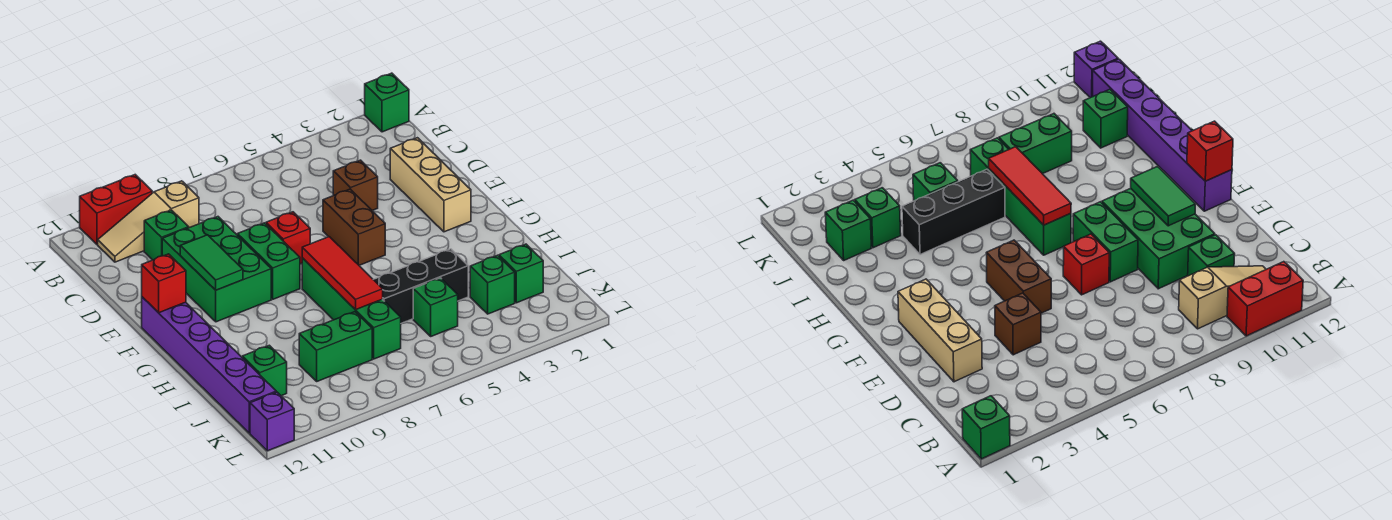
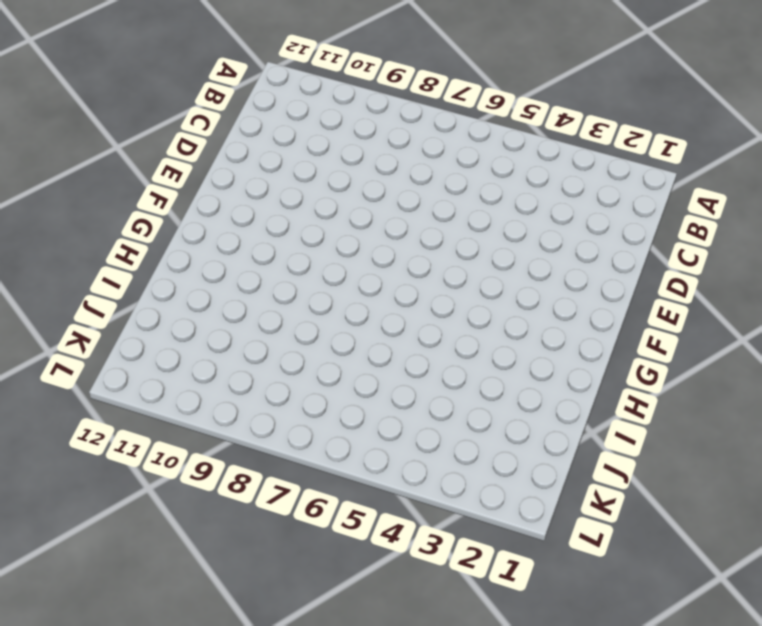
none -> green 1x1 brick [365,73,409,132]
none -> red 1x2 brick [80,175,152,244]
none -> tan 1x3 slope [98,181,199,262]

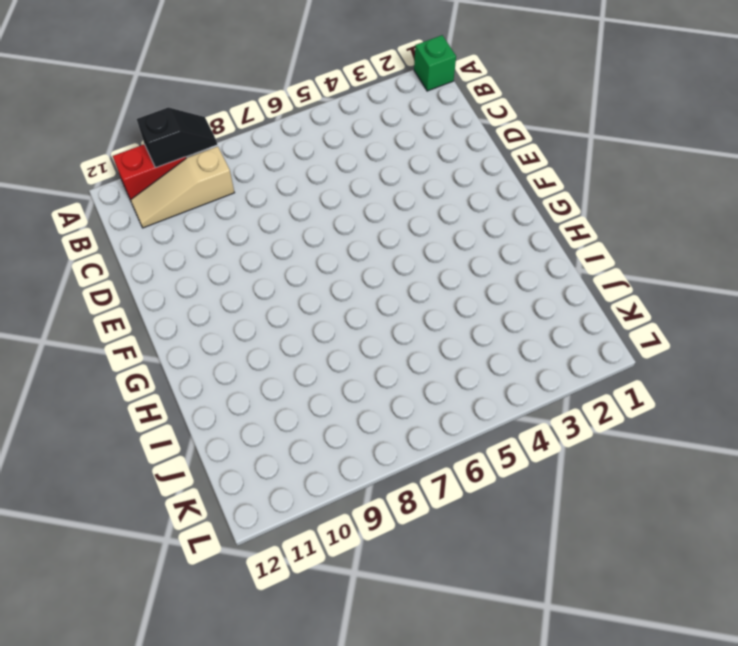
black 1x2 slope [137,107,217,168] -> none
none -> green 1x1 brick [144,210,189,260]
none -> tan 1x3 brick [390,138,471,232]
none -> brown 1x1 brick [333,160,378,210]

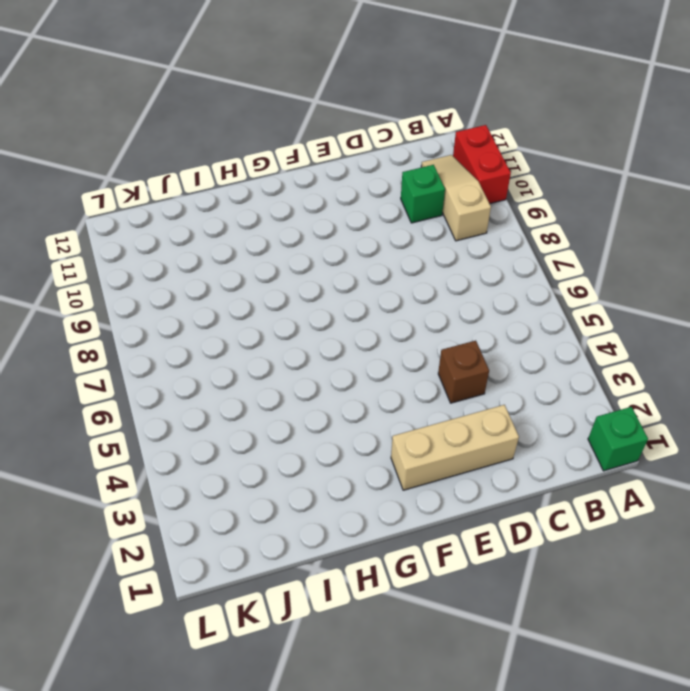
none -> green 2x3 brick [162,217,271,322]
none -> brown 1x2 brick [323,189,385,265]
none -> red 1x1 brick [266,212,310,264]

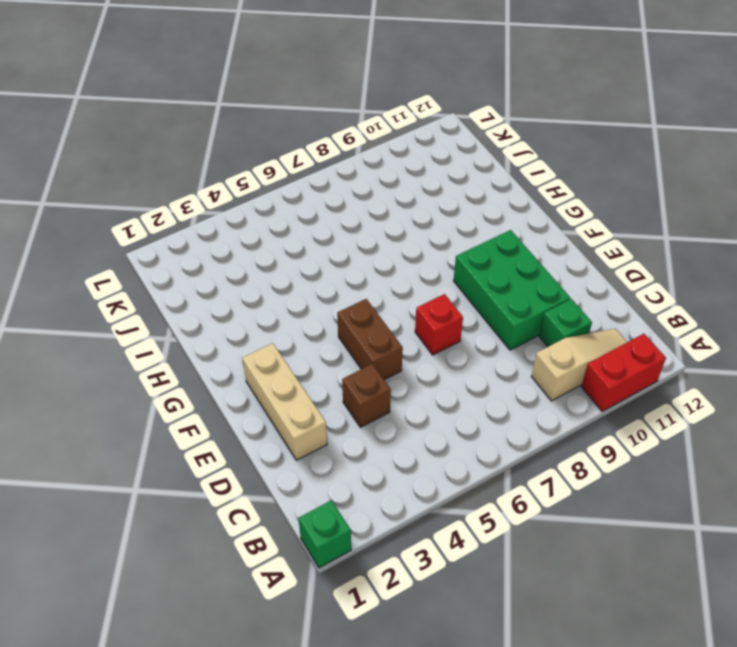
none -> green 1x2 brick [237,223,300,299]
none -> purple 1x6 brick [142,297,276,433]
none -> green 1x4 brick [302,258,401,359]

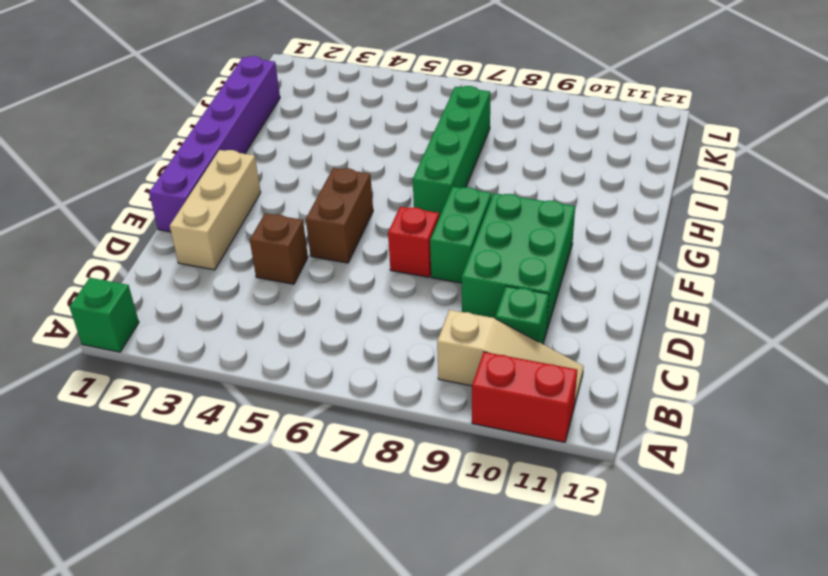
purple 1x6 brick [149,56,280,232] -> purple 1x6 brick moved to [142,297,276,433]
none -> black 1x3 brick [373,249,468,324]
none -> green 1x1 brick [499,244,543,303]
none -> green 1x1 brick [470,255,515,314]

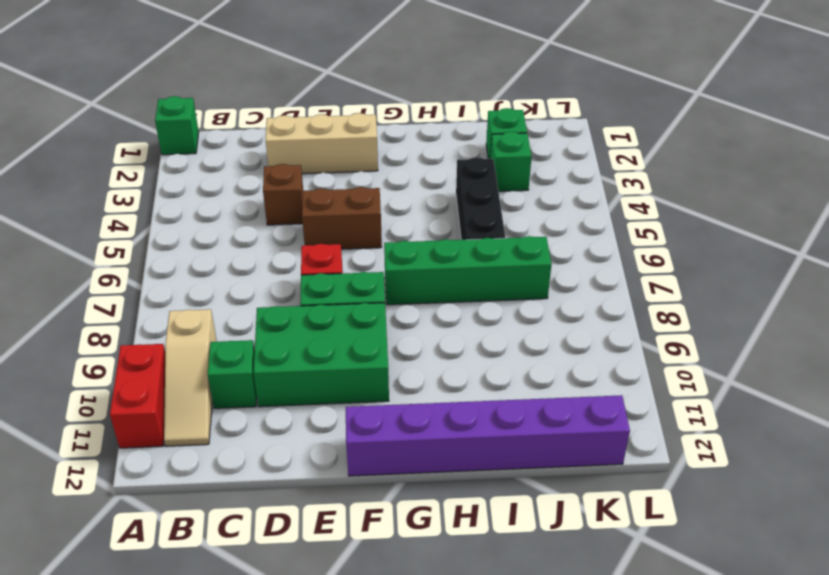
none -> green 1x1 brick [413,278,458,336]
none -> green 1x2 brick [299,312,372,381]
none -> green 1x1 brick [242,345,287,396]

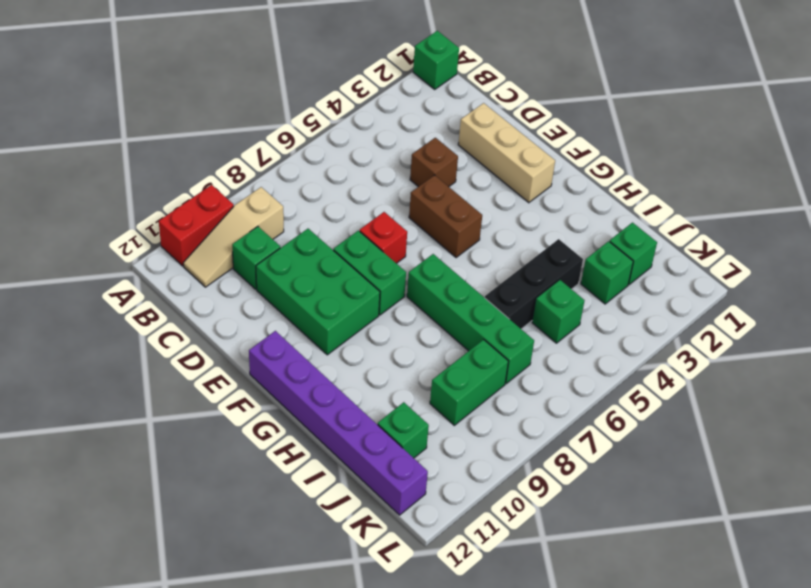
none -> purple 1x1 brick [250,392,294,451]
none -> green 1x2 tile [180,235,243,290]
none -> red 1x1 brick [142,254,186,313]

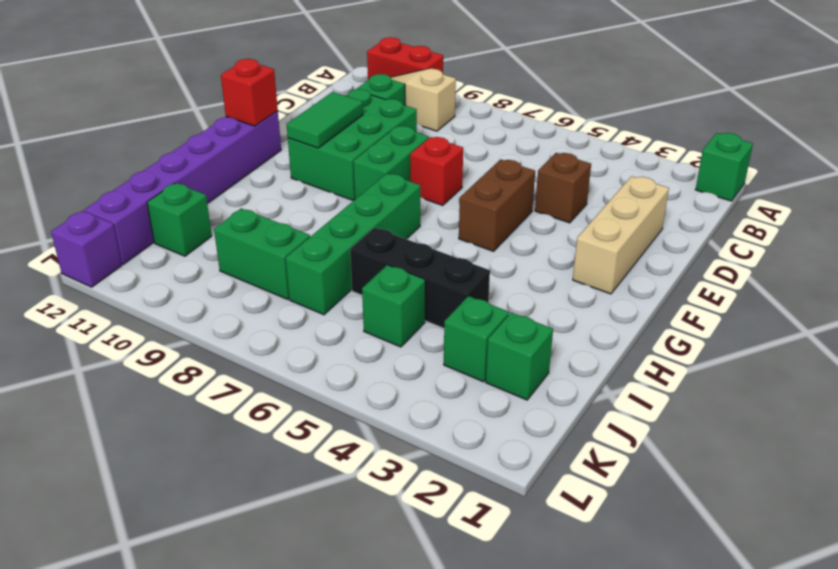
none -> red 1x3 tile [302,237,383,310]

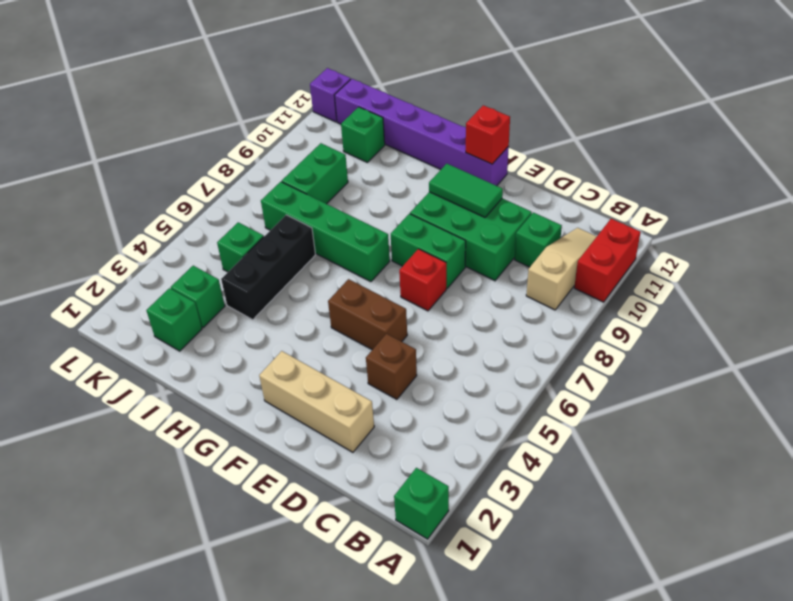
none -> red 1x3 tile [302,237,383,310]

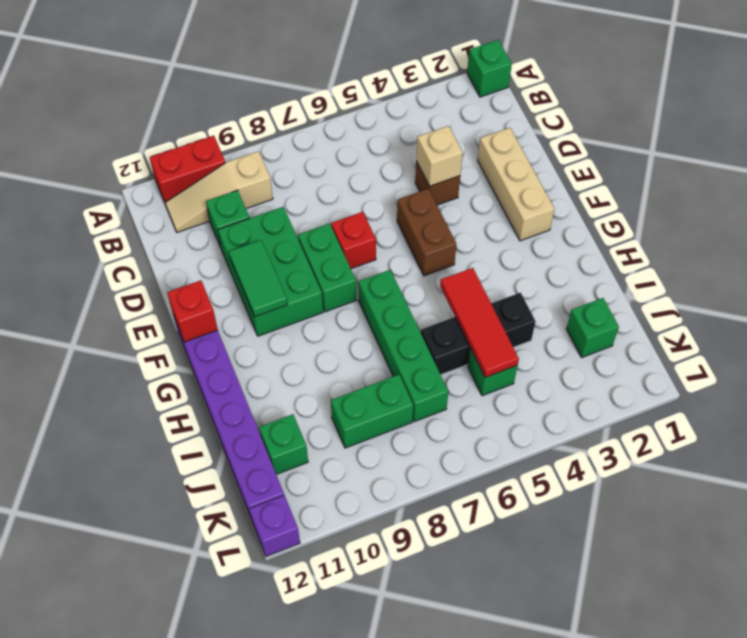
tan 1x1 brick [416,126,463,186] -> none
red 1x3 tile [440,268,519,377] -> red 1x3 tile moved to [302,237,383,310]
none -> green 1x1 brick [470,255,515,314]

